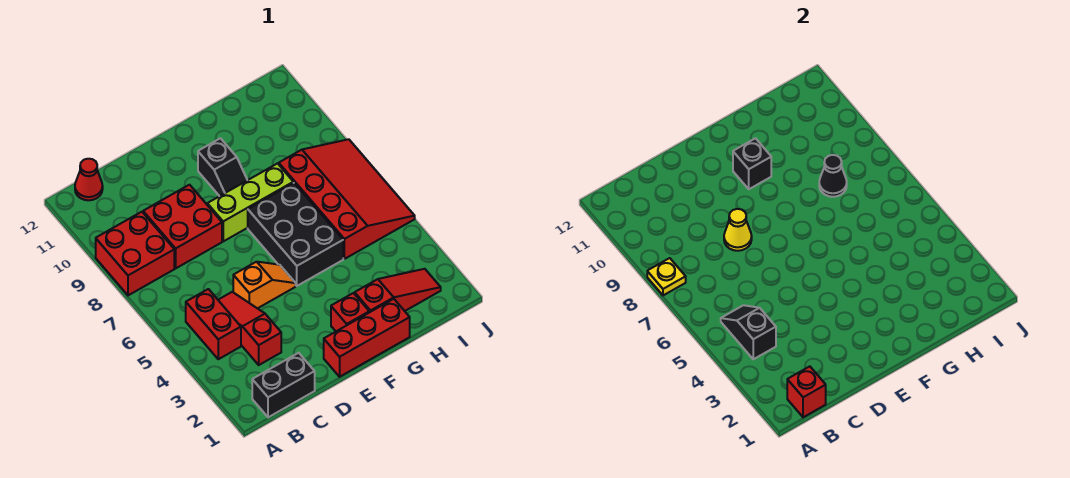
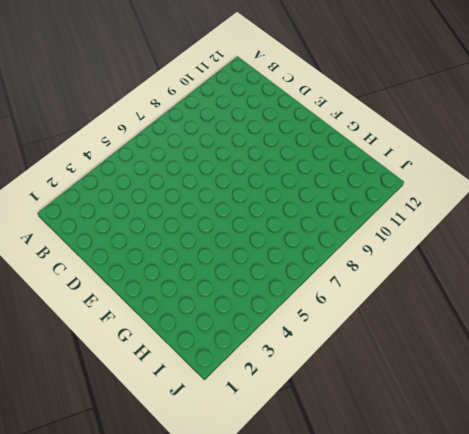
none -> red 2x2 brick [96,212,174,295]
none -> black 1x2 brick [252,353,315,417]
none -> red 1x2 brick [186,289,241,359]

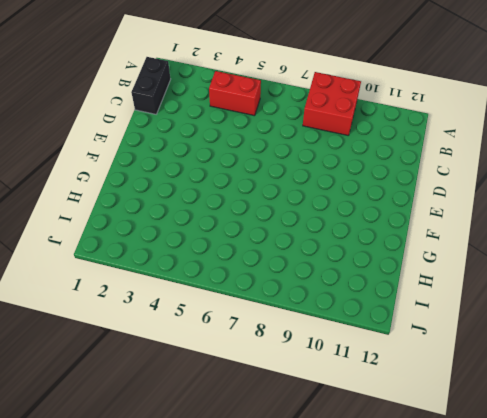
none -> red 1x1 cone [75,159,103,200]
none -> red 1x3 slope [218,292,281,365]
none -> red 2x2 brick [143,185,222,268]

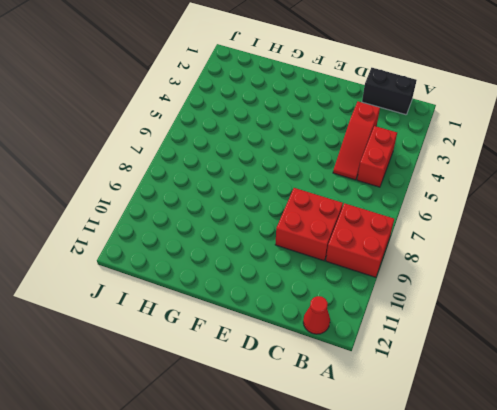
none -> orange 1x2 slope [233,262,296,309]
none -> red 1x3 brick [324,299,410,377]
none -> lime 1x3 brick [207,164,293,241]

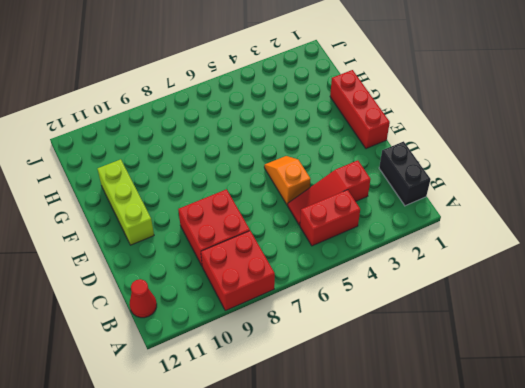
lime 1x3 brick [98,159,154,245] -> lime 1x3 brick moved to [207,164,293,241]
none -> red 1x1 brick [331,293,369,331]
none -> black 2x3 brick [248,183,343,286]
none -> black 1x2 slope [198,138,247,196]

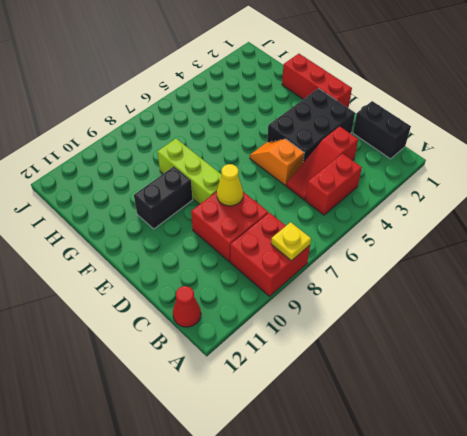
black 2x3 brick [267,88,355,163] -> black 2x3 brick moved to [248,183,343,286]
black 1x2 brick [134,167,193,229] -> black 1x2 slope [198,138,247,196]
none -> red 1x1 brick [331,293,369,331]
none -> red 1x3 slope [355,269,441,312]
none -> red 3x4 slope [279,139,415,259]

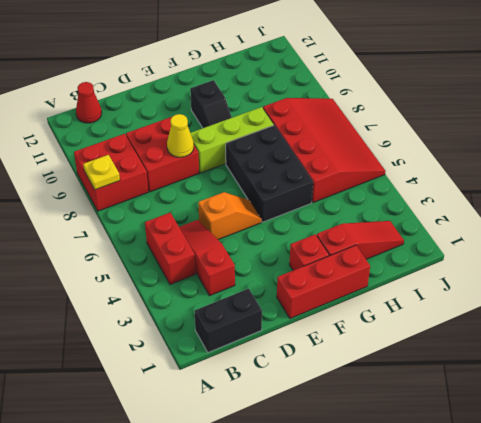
none -> red 1x1 brick [787,366,826,417]
none -> black 1x2 slope [721,305,776,359]
none -> black 1x1 brick [733,138,771,189]

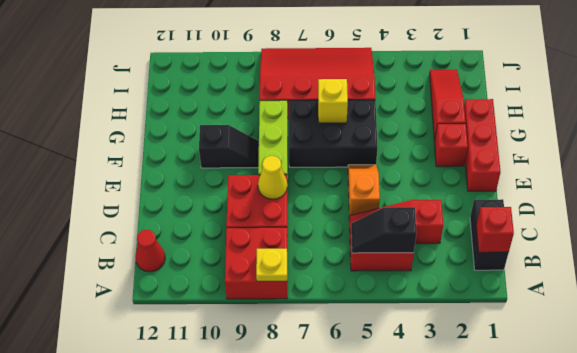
yellow 1x1 brick [318,79,348,123] -> none
none -> black 1x1 brick [733,138,771,189]
none -> black 1x1 cone [819,155,847,197]

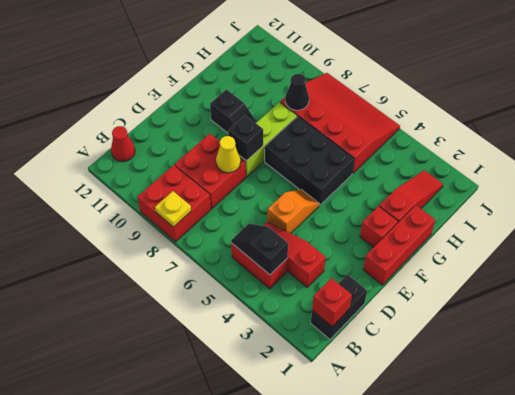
black 1x1 brick [228,115,263,161] -> black 1x1 brick moved to [733,138,771,189]

